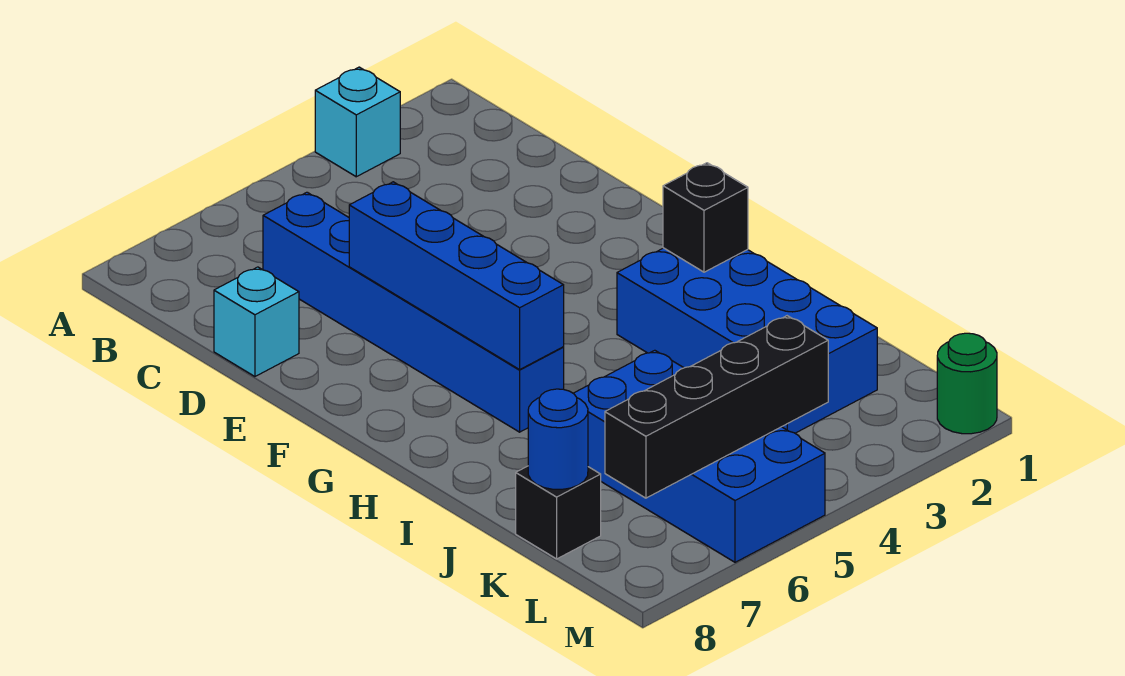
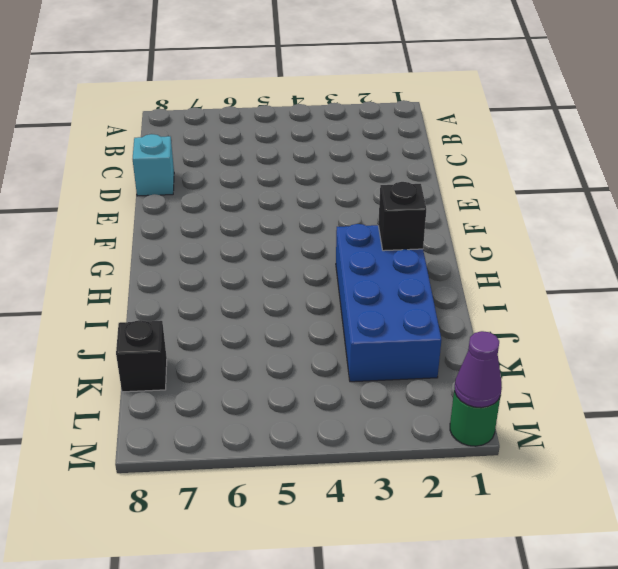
purple 1x1 cone [455,331,502,408] -> none
none -> cyan 1x1 brick [315,67,400,177]
none -> blue 1x6 brick [263,192,564,432]

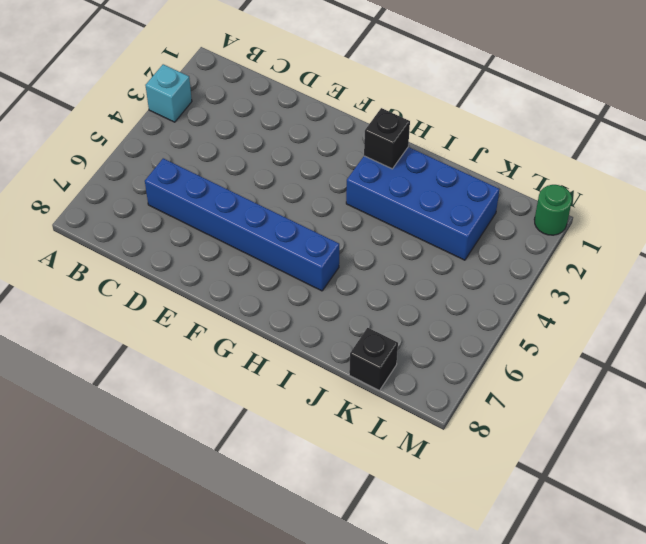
none -> cyan 1x1 brick [214,267,299,377]
none -> blue 2x4 brick [573,350,825,562]

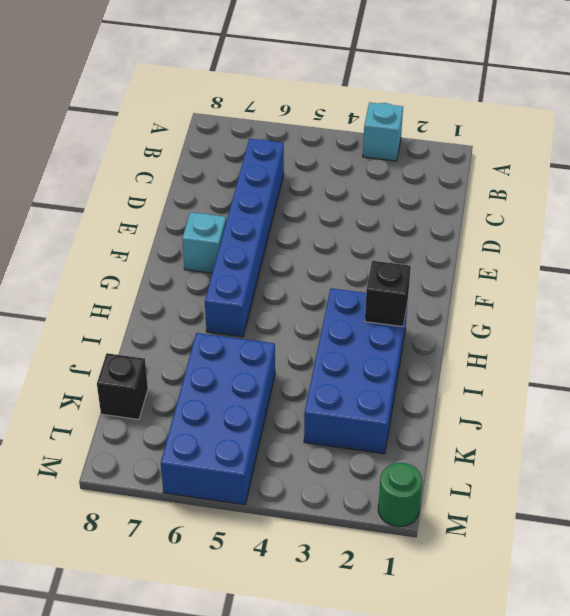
cyan 1x1 brick [182,212,226,273] -> cyan 1x1 brick moved to [214,267,299,377]
none -> blue 1x4 brick [349,182,564,370]
none -> blue 1x1 round brick [528,389,588,489]

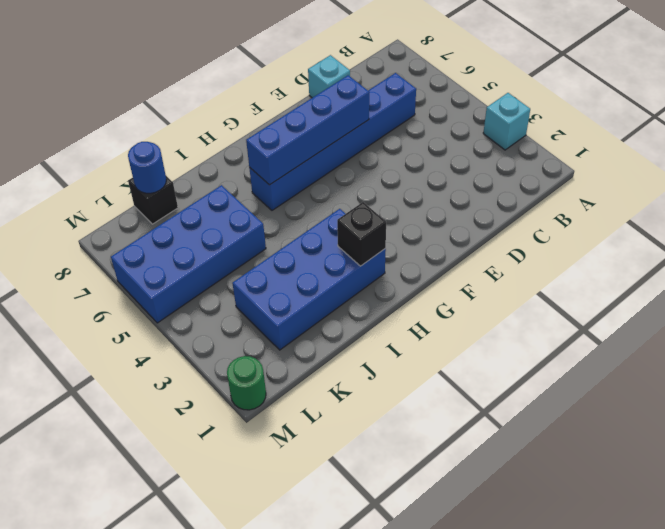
none -> black 1x4 brick [605,316,828,498]

